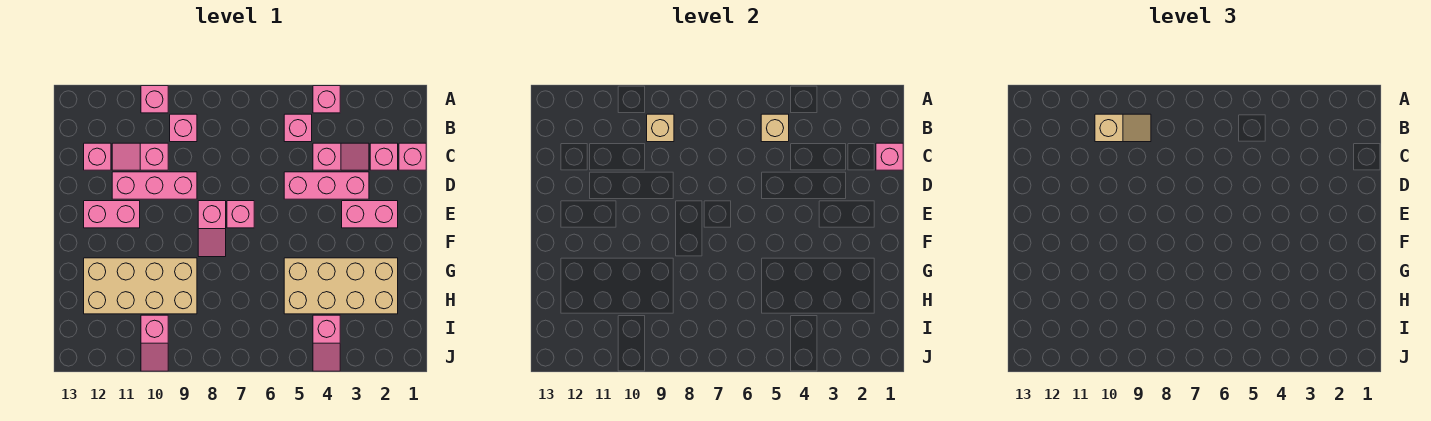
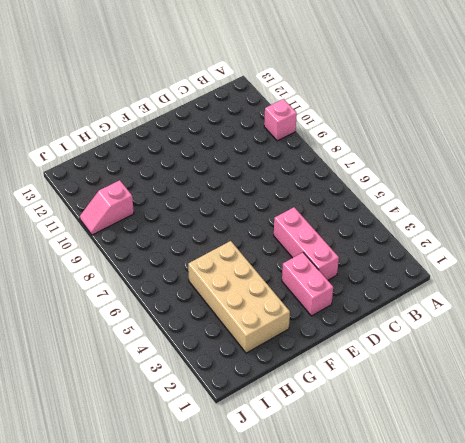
none -> pink 1x1 brick [313,86,340,113]
none -> pink 1x1 brick [284,114,312,142]
none -> pink 1x1 brick [170,114,197,142]

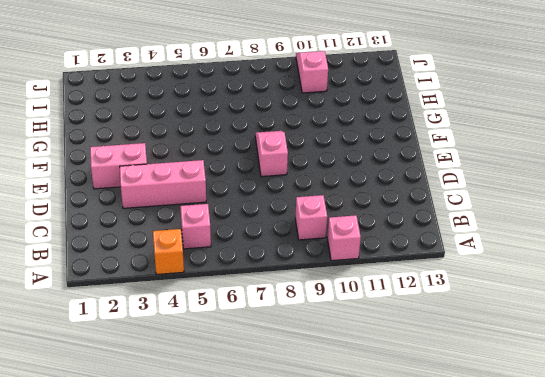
orange 1x1 brick [153,229,184,275] -> pink 1x1 brick [313,86,340,113]
none -> pink 1x1 brick [399,143,426,170]
none -> pink 1x1 brick [370,143,398,170]
none -> pink 1x2 slope [313,143,369,170]

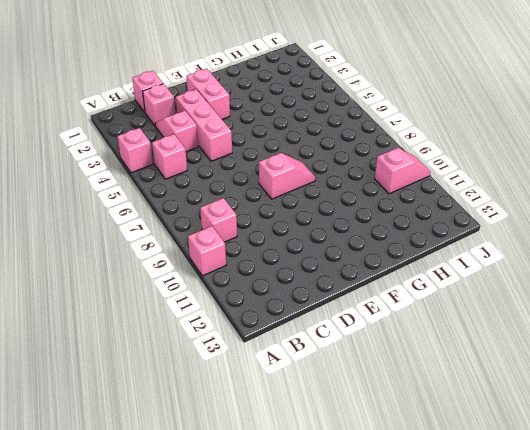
none -> pink 1x2 slope [112,143,168,170]
none -> pink 1x1 brick [84,143,111,170]
none -> pink 1x3 brick [112,172,197,199]

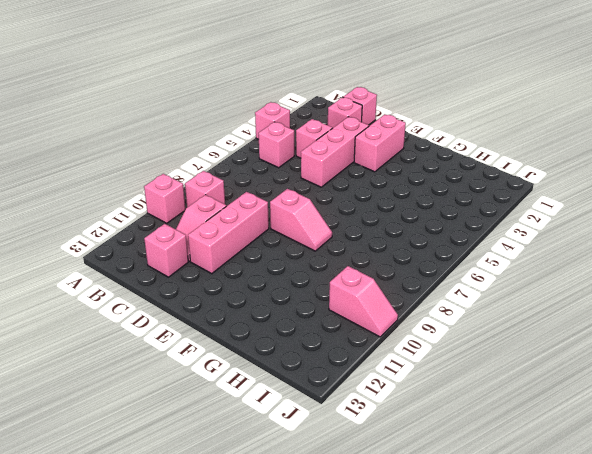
none -> pink 1x1 brick [227,201,254,228]
none -> pink 1x2 brick [84,201,140,228]
none -> tan 2x4 brick [284,258,398,314]

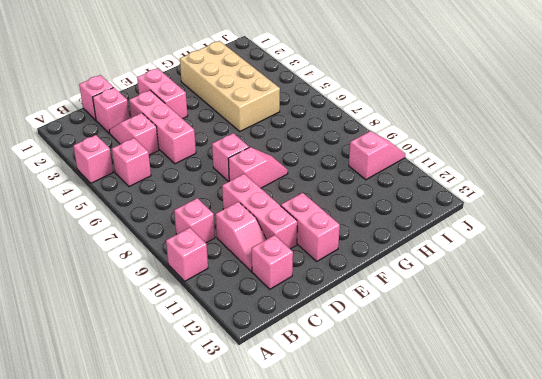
none -> tan 2x4 brick [84,258,197,314]
none -> pink 1x2 slope [313,315,340,371]
none -> tan 1x1 brick [761,114,789,142]

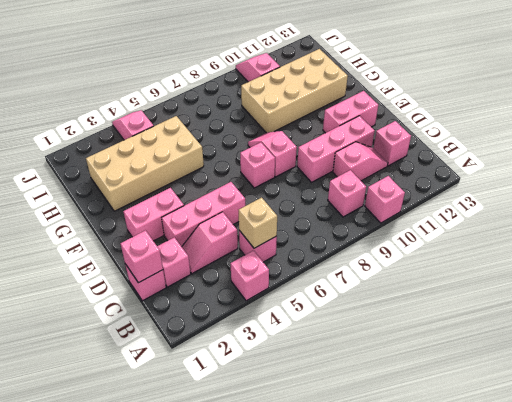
none -> tan 1x1 brick [647,114,674,142]
none -> tan 1x2 slope [1095,114,1151,142]

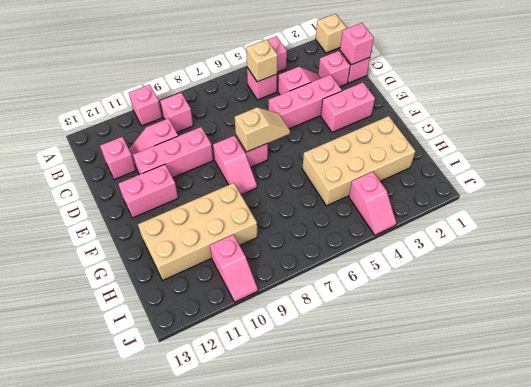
tan 1x1 brick [316,14,346,53] -> tan 1x1 brick moved to [647,114,674,142]
tan 1x2 slope [235,107,290,152] -> tan 1x2 slope moved to [1095,114,1151,142]

